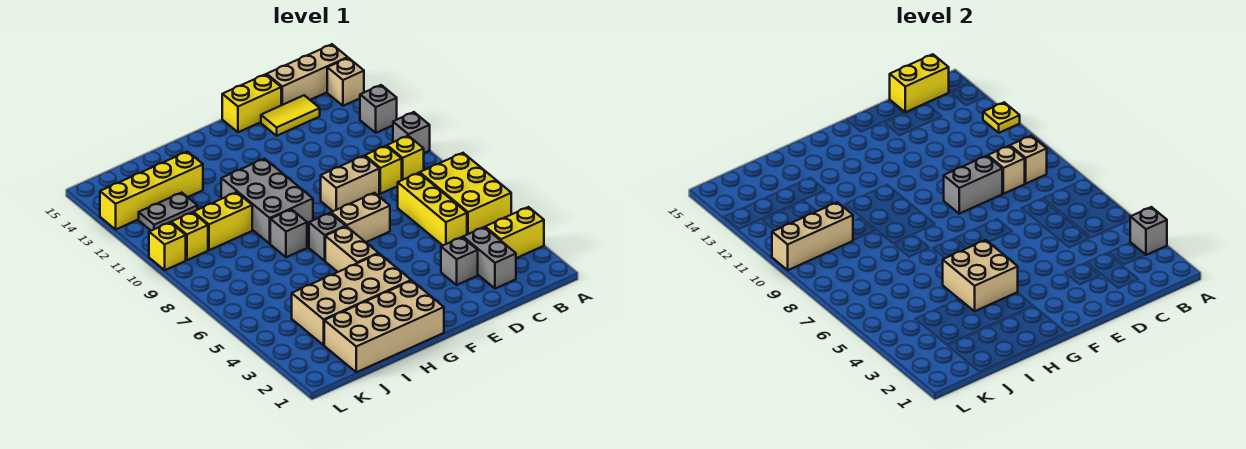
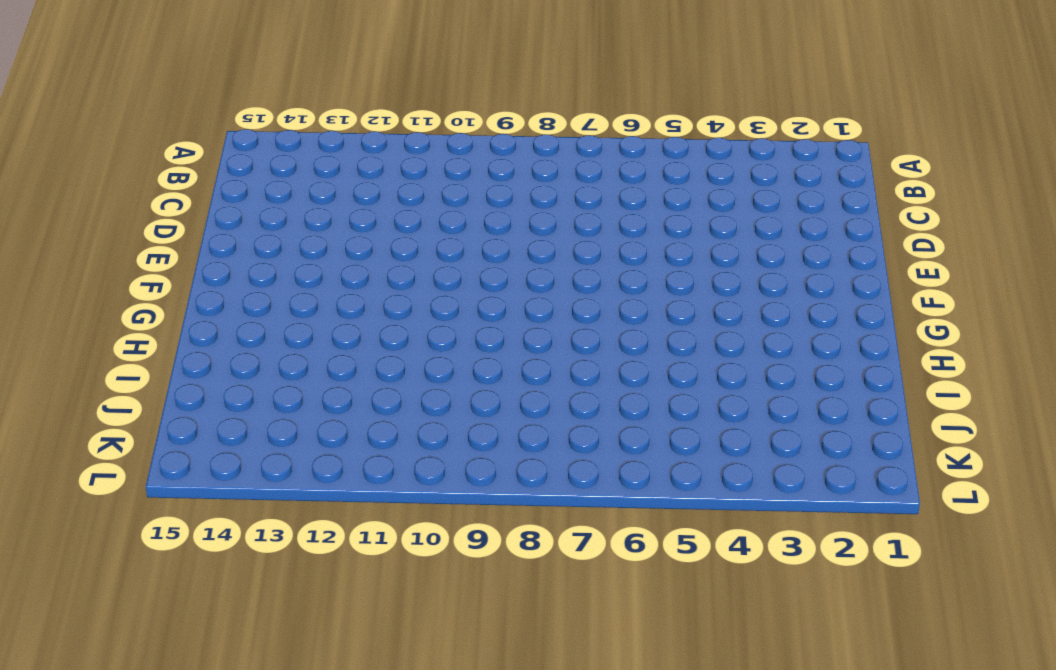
none -> yellow 1x2 brick [485,207,544,258]
none -> yellow 2x3 brick [420,153,511,234]
none -> grey 1x1 brick [393,112,430,153]
none -> grey 1x1 brick [360,85,397,133]

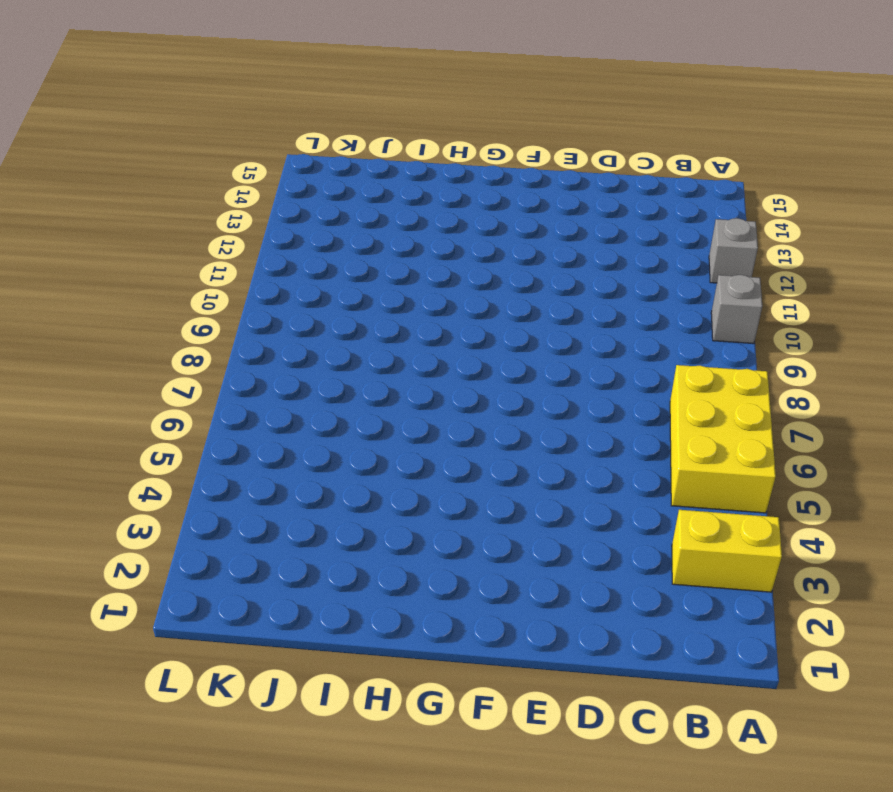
none -> tan 1x1 brick [327,58,364,106]
none -> tan 1x3 brick [267,44,348,105]
none -> yellow 1x1 brick [387,136,424,180]
none -> grey 1x2 brick [463,227,516,289]

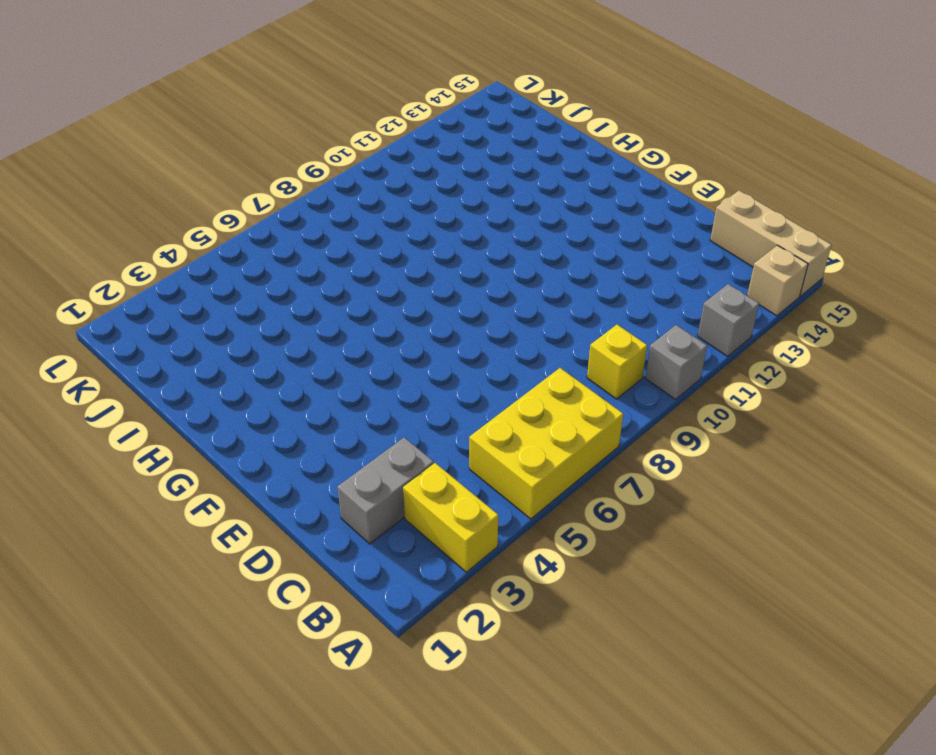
none -> yellow 1x3 brick [398,173,467,245]
none -> yellow 1x1 brick [365,146,402,194]
none -> yellow 1x2 tile [261,95,320,136]
none -> grey 1x1 brick [441,237,478,285]

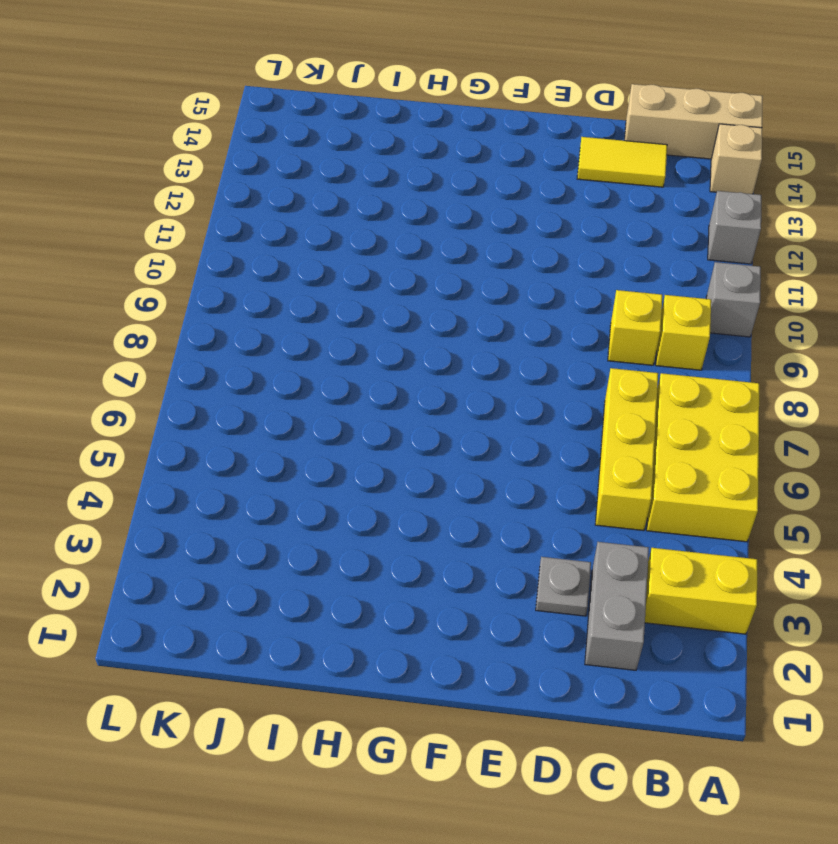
grey 1x1 plate [536,557,591,616] -> grey 1x1 brick [441,237,478,285]
none -> tan 1x2 brick [321,156,379,211]
none -> yellow 1x2 brick [222,74,281,132]
none -> tan 1x2 brick [331,193,390,242]
none -> tan 2x4 brick [324,281,444,372]

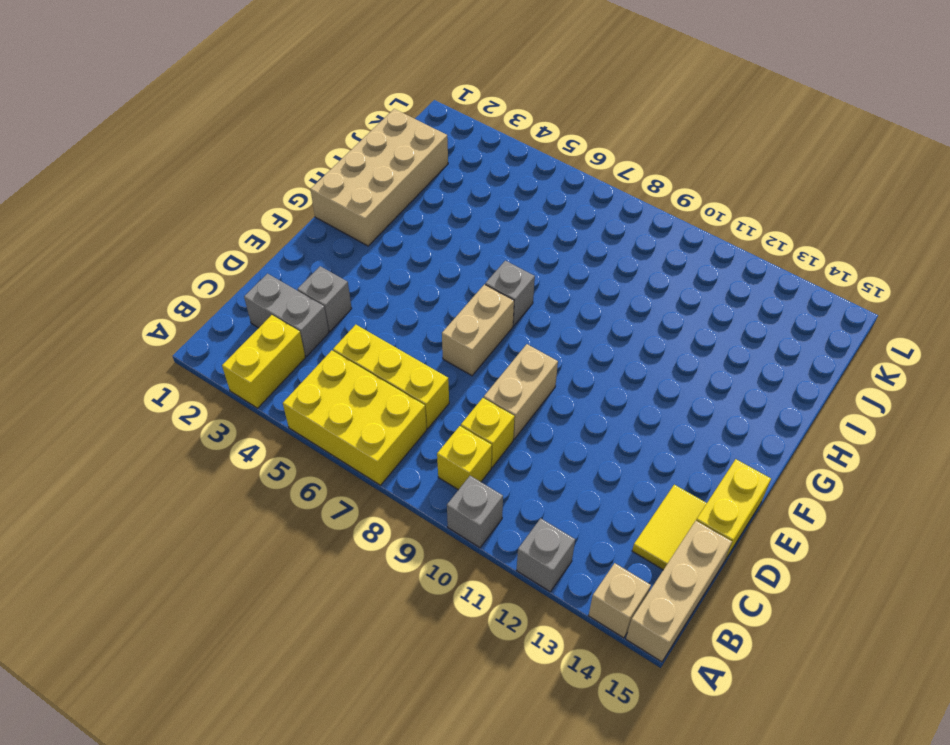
none -> tan 2x4 brick [292,254,411,345]
none -> tan 1x2 brick [325,226,378,272]
none -> grey 2x3 brick [221,159,313,244]
none -> grey 1x1 brick [270,209,307,257]

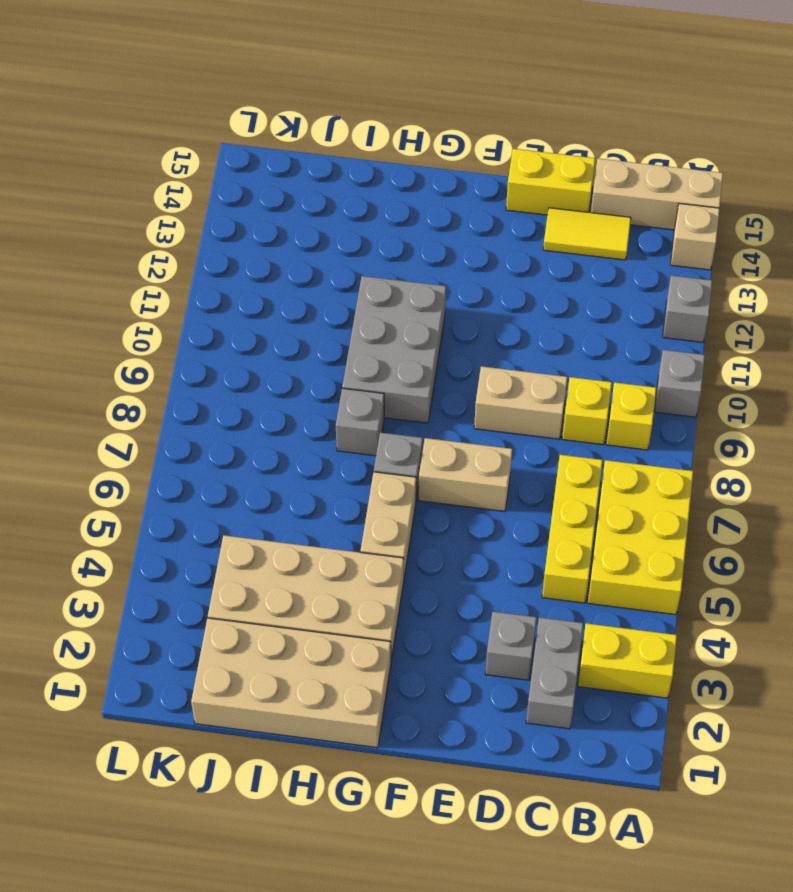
none -> yellow 1x2 brick [193,192,252,250]
none -> yellow 1x4 brick [100,152,203,229]
none -> grey 1x2 plate [139,193,197,231]
none -> yellow 1x1 brick [171,212,208,260]

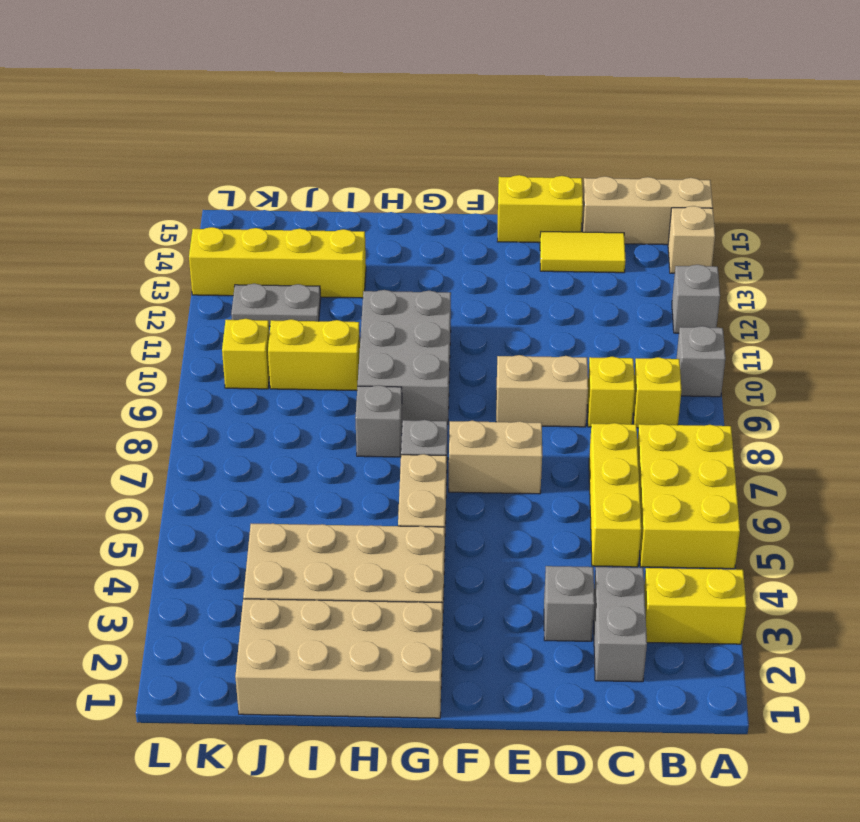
none -> yellow 1x1 brick [149,222,186,270]
none -> grey 1x1 brick [1130,207,1167,255]
none -> yellow 1x1 plate [983,102,1020,133]
none -> tan 1x1 brick [1010,136,1047,183]

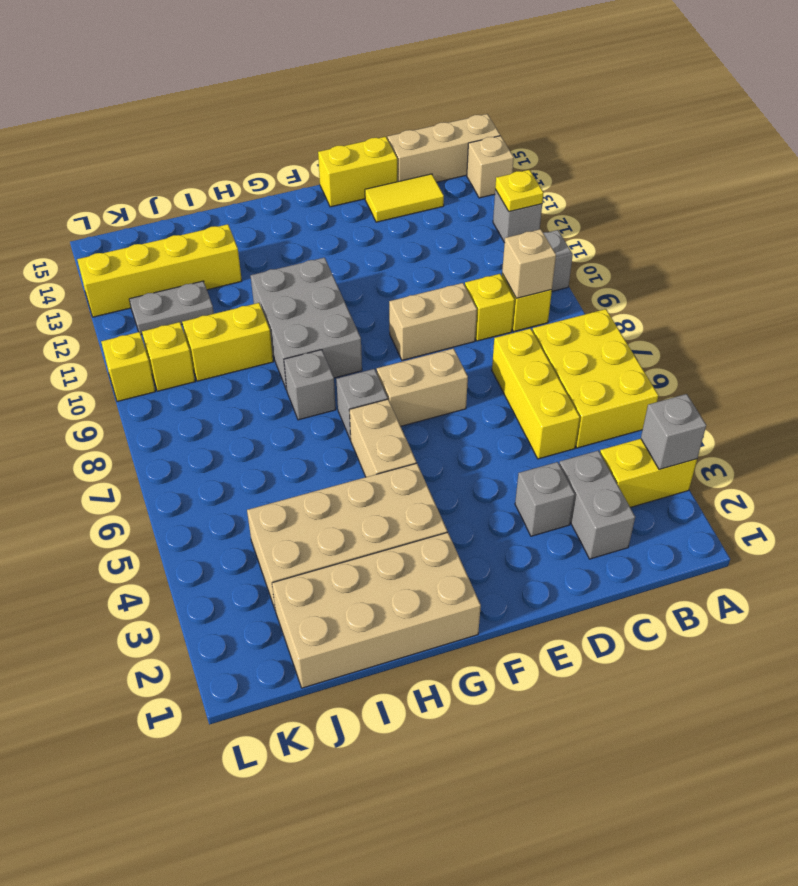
none -> yellow 1x2 brick [890,54,949,112]
none -> tan 1x1 brick [988,146,1025,194]
none -> grey 1x2 brick [944,156,1002,214]
none -> tan 2x2 brick [943,240,1018,311]

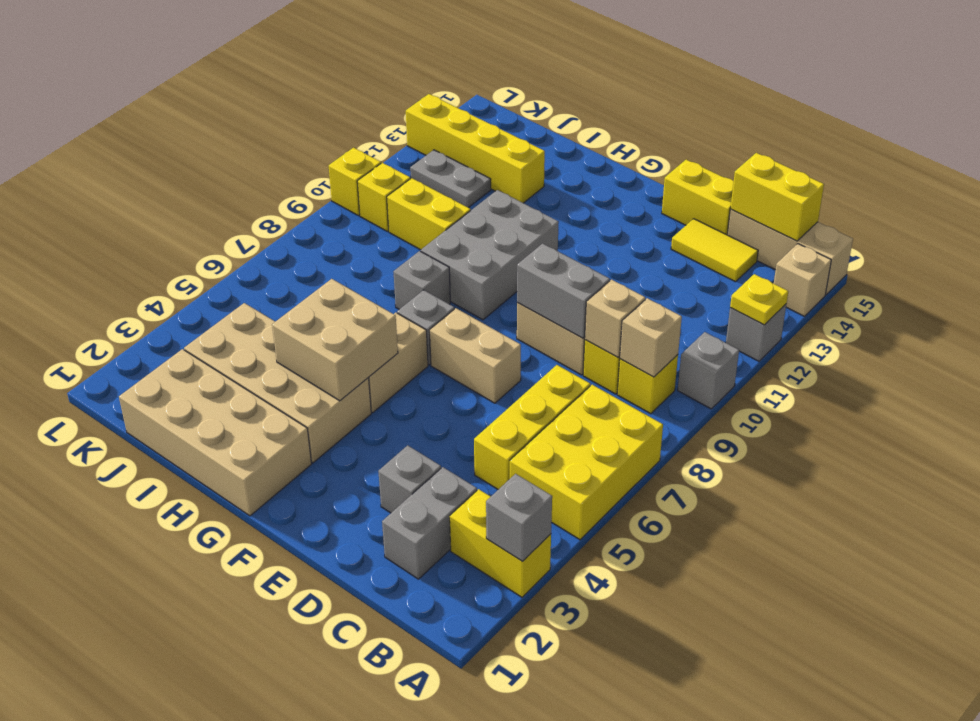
none -> tan 1x3 brick [772,202,853,270]

